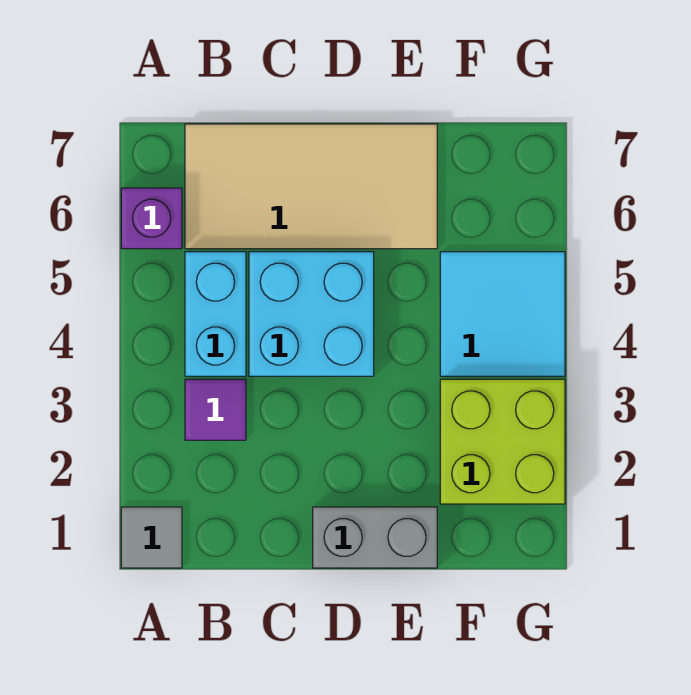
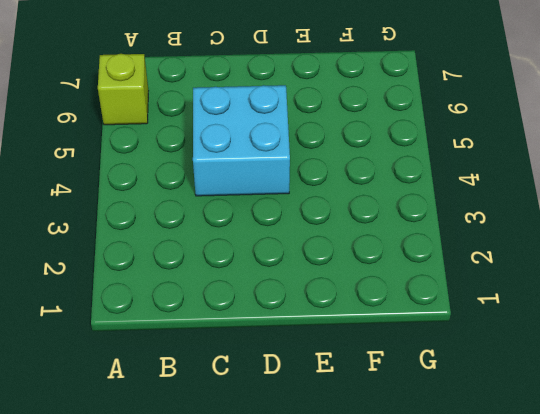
lime 1x1 brick [98,54,148,125] -> purple 1x1 brick [121,188,182,249]
none -> grey 1x1 tile [121,507,182,568]
none -> purple 1x1 tile [185,379,246,440]

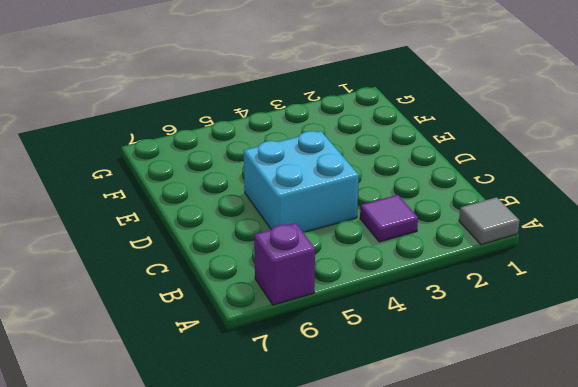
none -> cyan 1x2 brick [185,252,246,376]
none -> tan 2x4 tile [185,124,437,249]

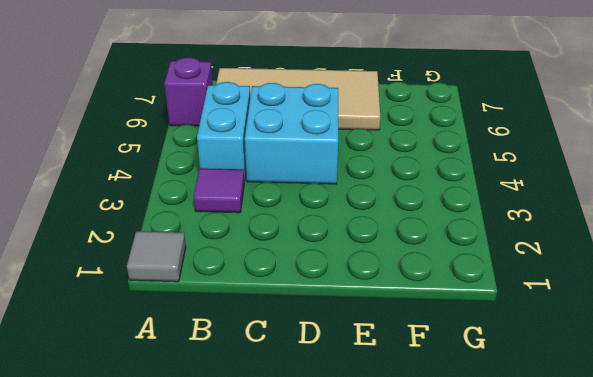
none -> grey 1x2 brick [313,507,437,568]
none -> lime 2x2 brick [440,379,565,504]

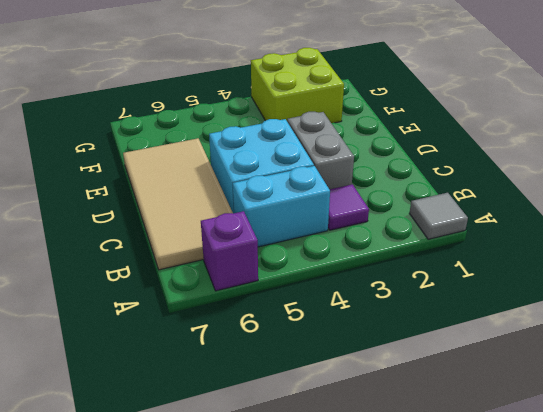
grey 1x2 brick [287,112,354,189] -> grey 1x2 brick moved to [313,507,437,568]
none -> cyan 2x2 tile [440,252,565,376]

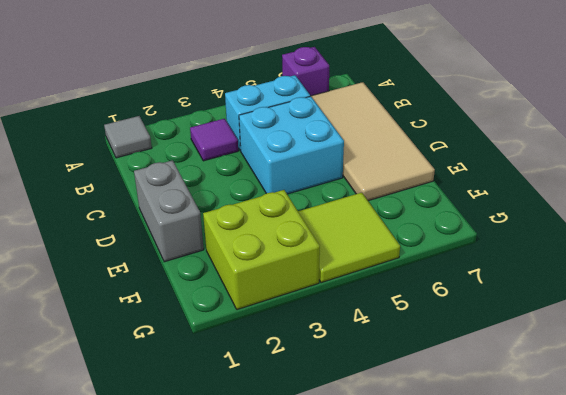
lime 2x2 tile [298,193,400,283] -> cyan 2x2 tile [440,252,565,376]

